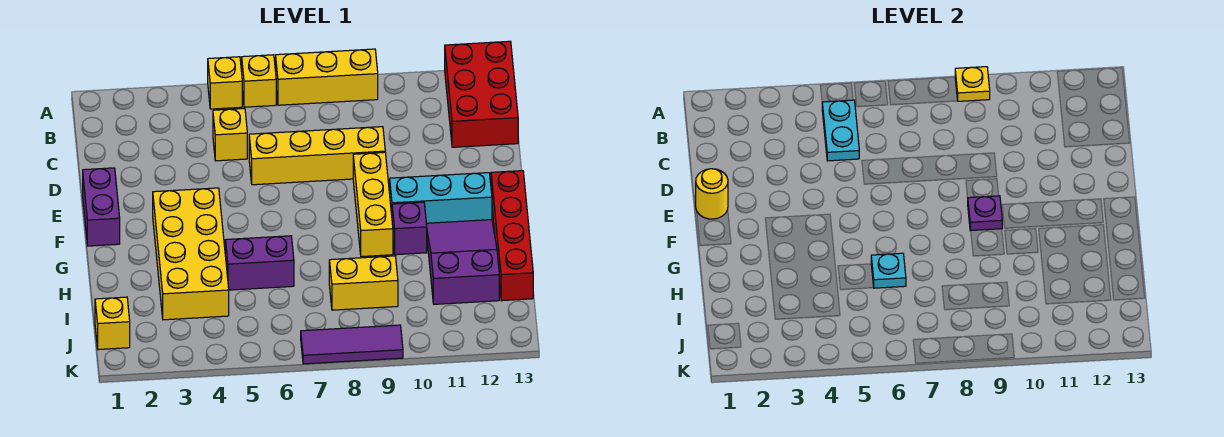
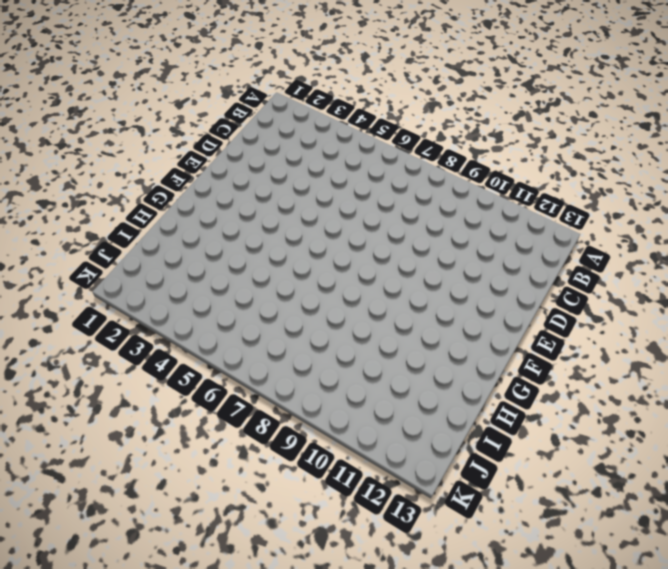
none -> yellow 1x1 brick [208,57,242,109]
none -> yellow 1x1 brick [242,55,276,107]
none -> yellow 1x3 brick [276,49,378,105]

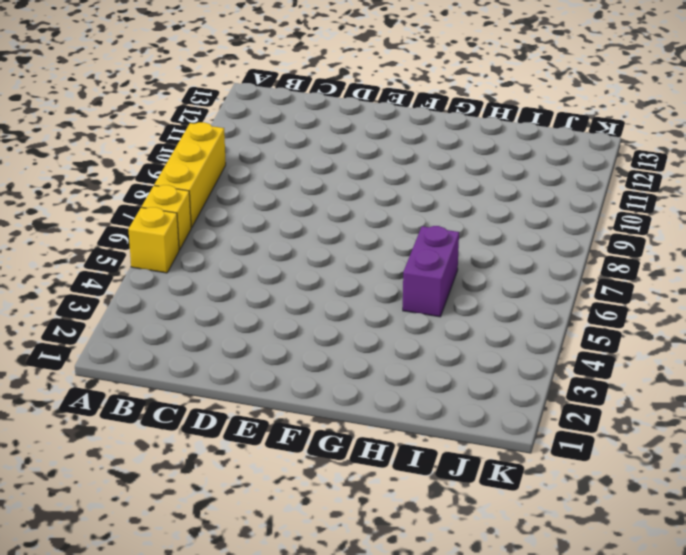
none -> red 2x3 brick [445,41,518,147]
none -> yellow 1x1 brick [213,108,247,161]
none -> yellow 1x4 brick [249,127,385,185]

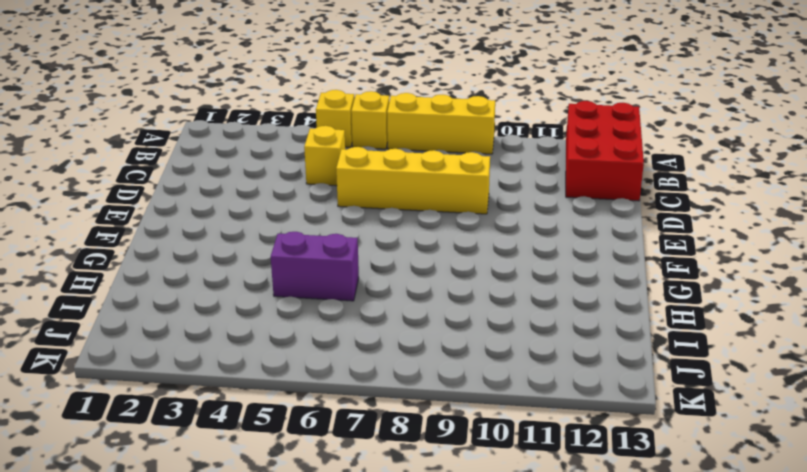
none -> purple 1x2 brick [83,168,120,246]
none -> yellow 1x3 brick [353,152,393,257]
none -> yellow 2x4 brick [153,188,229,320]

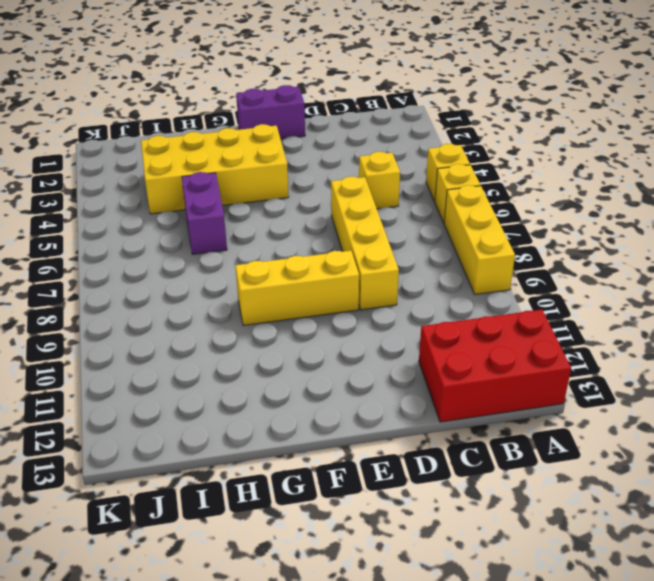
none -> cyan 1x3 brick [390,173,492,223]
none -> red 1x4 brick [491,171,533,301]
none -> purple 1x1 brick [392,202,427,255]

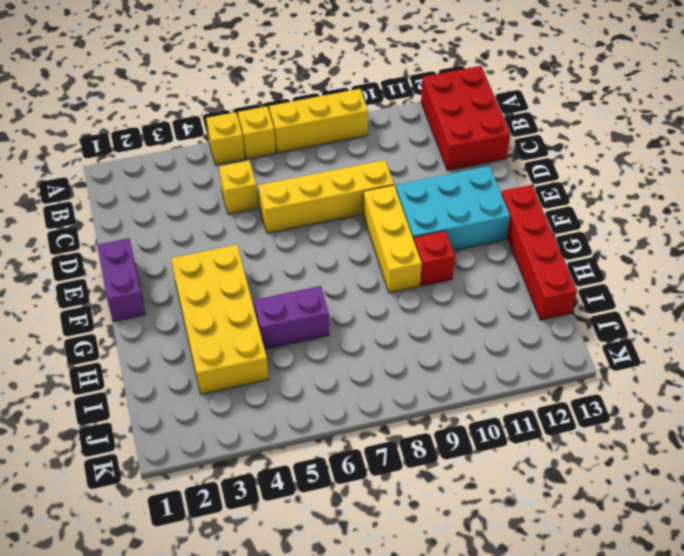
cyan 2x3 brick [396,166,510,251] -> cyan 1x3 brick [390,173,492,223]
red 1x1 brick [414,231,455,286] -> purple 1x1 brick [392,202,427,255]
none -> purple 2x3 slope [426,220,499,304]
none -> yellow 1x2 brick [329,256,398,310]
none -> yellow 1x1 brick [95,297,130,350]

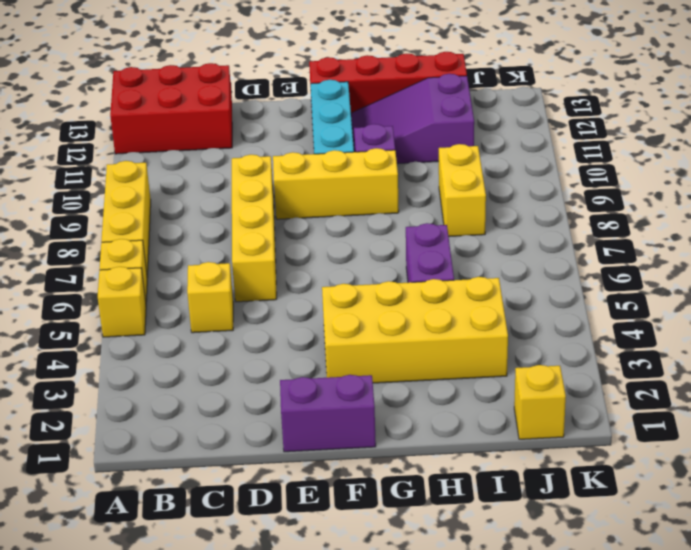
none -> purple 1x3 tile [301,325,403,364]
none -> yellow 1x1 plate [955,67,990,101]
none -> cyan 1x2 plate [822,100,859,161]

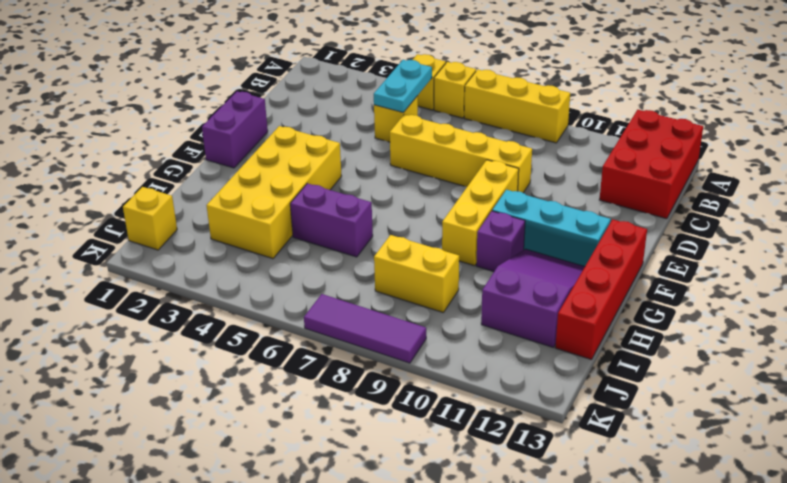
none -> yellow 1x1 plate [955,67,990,101]
none -> yellow 1x1 round brick [695,169,728,219]
none -> purple 1x1 plate [968,196,1002,231]

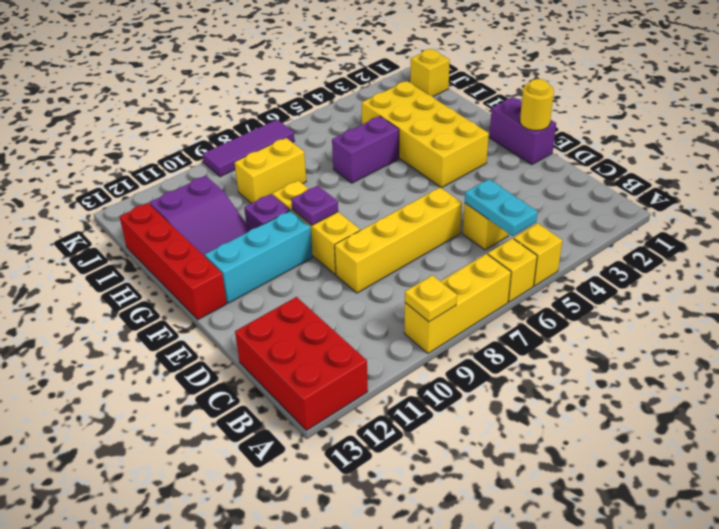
none -> cyan 1x1 plate [871,253,906,288]

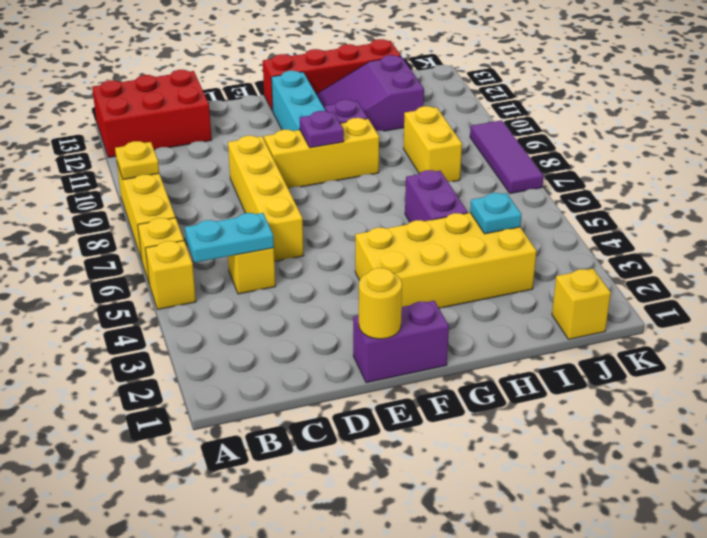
cyan 1x1 plate [470,193,522,234] -> cyan 1x1 plate moved to [871,253,906,288]

